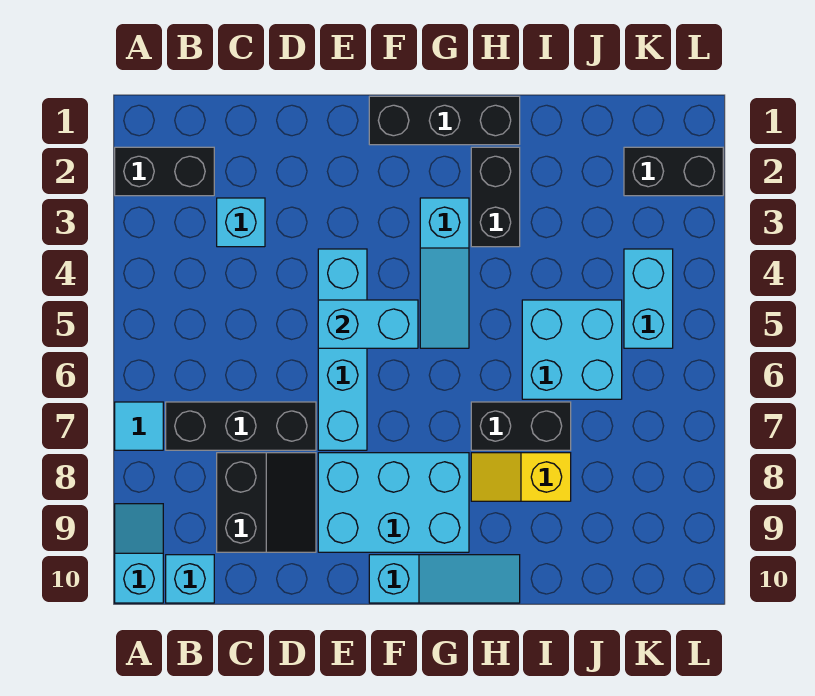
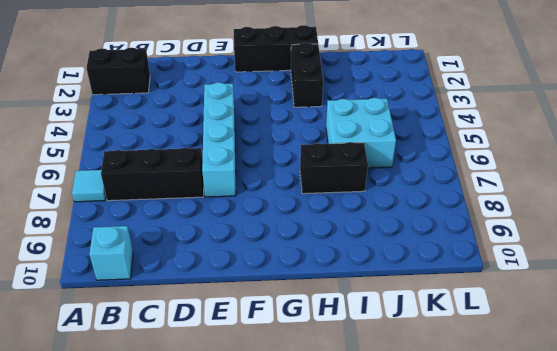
none -> cyan 1x2 slope [115,504,163,603]
none -> cyan 1x1 brick [217,198,265,247]
none -> black 2x2 slope [217,453,316,552]

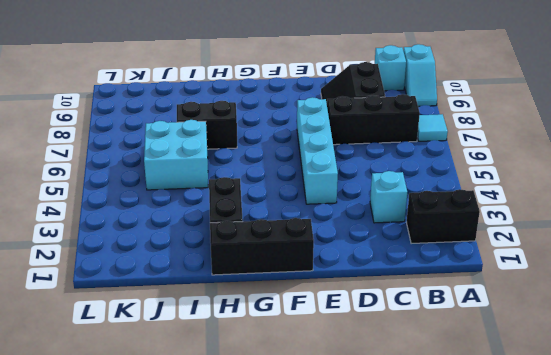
none -> cyan 2x3 brick [318,453,469,552]
none -> cyan 1x3 slope [369,555,520,603]
none -> cyan 1x3 slope [420,198,469,348]

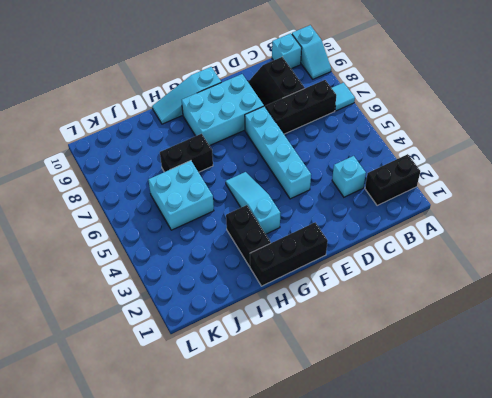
none -> yellow 1x2 slope [471,453,571,501]
none -> black 1x2 brick [624,147,723,196]
none -> cyan 1x2 brick [624,249,673,348]

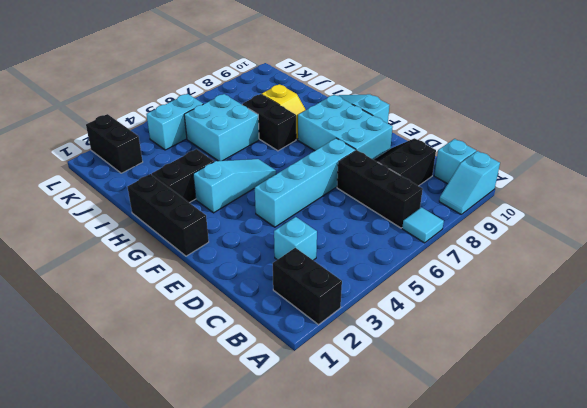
none -> cyan 1x2 brick [318,300,418,348]

